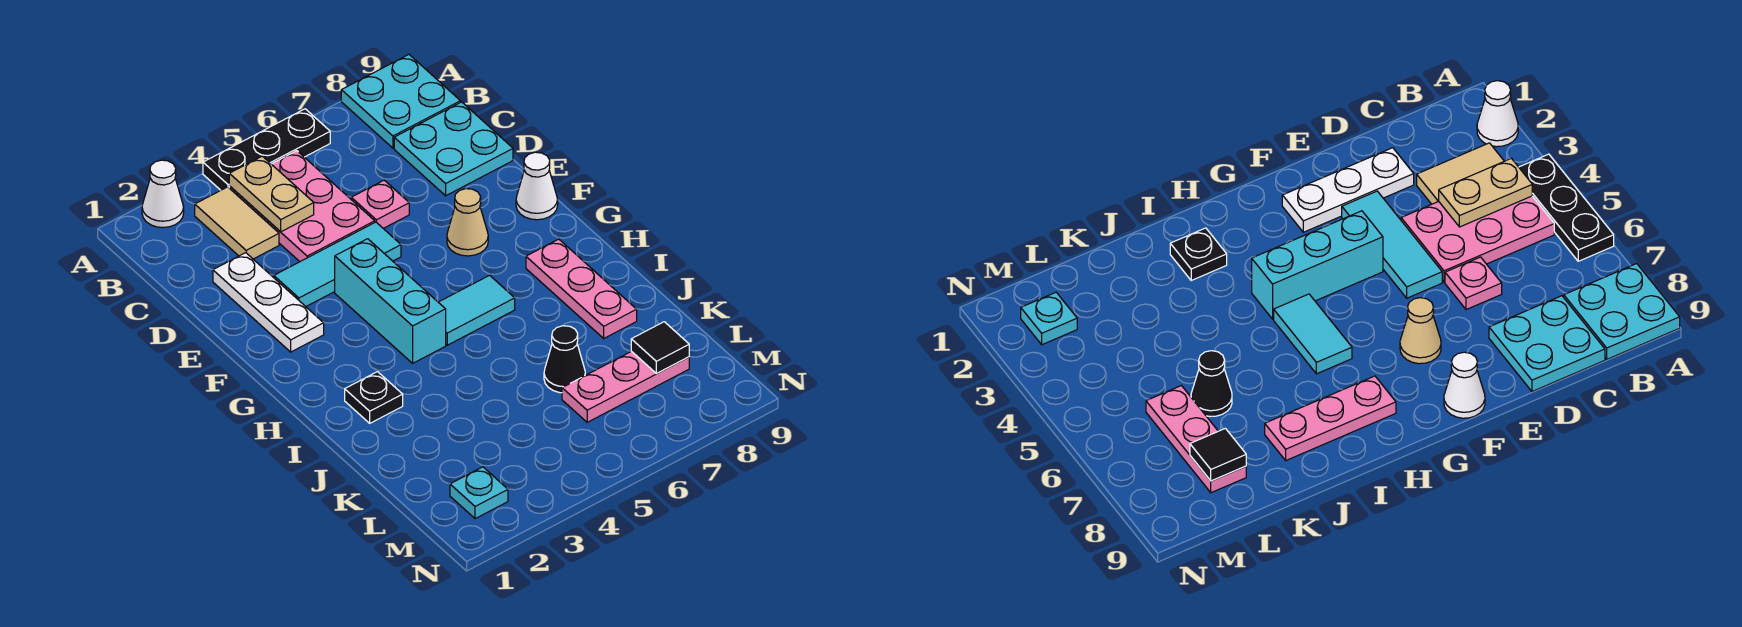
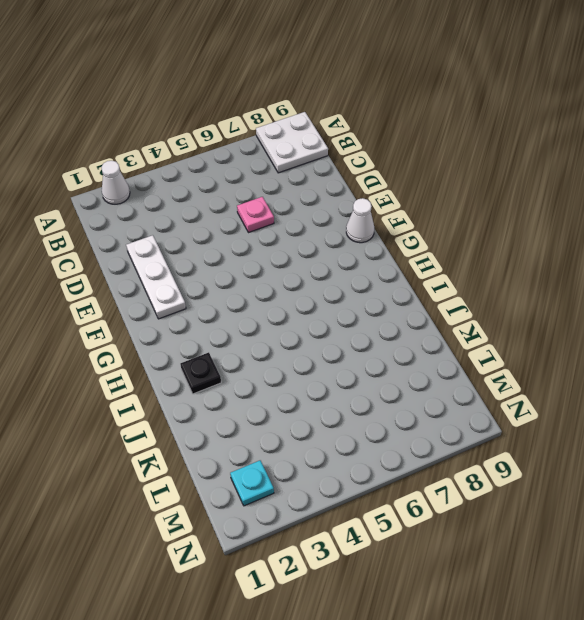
white 2x2 plate [256,112,328,173] -> cyan 2x2 plate [341,55,460,148]
none -> black 1x3 plate [203,109,330,190]
none -> tan 1x2 tile [195,187,279,259]
none -> pink 2x3 plate [229,151,375,262]

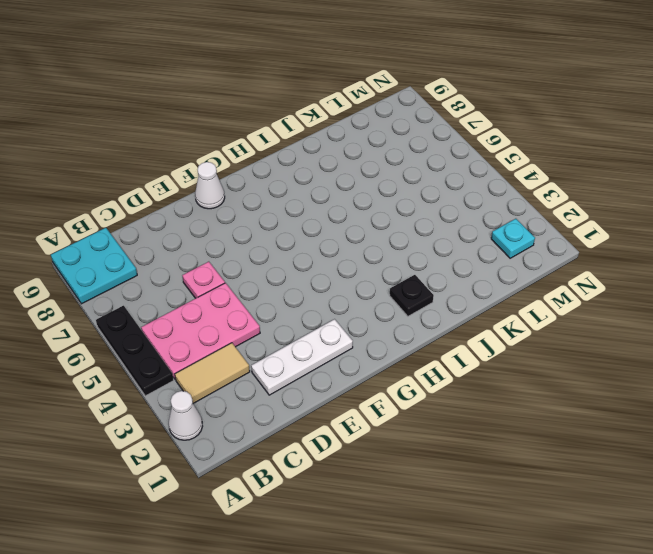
none -> cyan 2x2 plate [394,102,513,196]
none -> cyan 1x3 tile [274,222,401,306]
none -> cyan 1x3 brick [335,239,446,363]

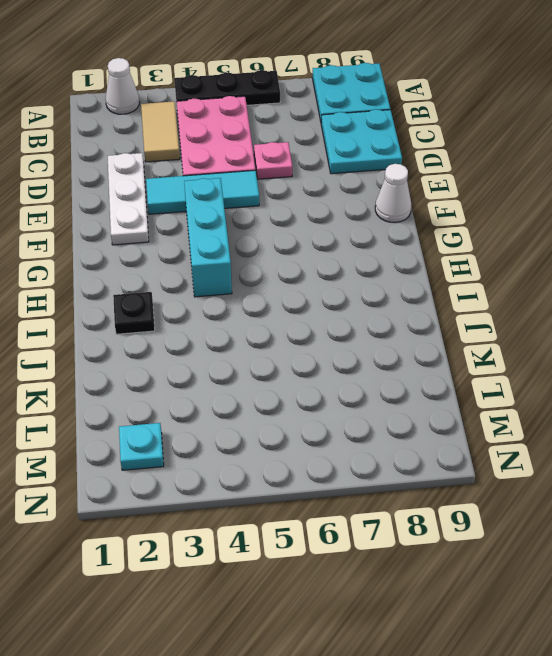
none -> tan 1x1 cone [447,189,488,256]
none -> cyan 1x2 tile [438,275,515,345]
none -> pink 1x3 plate [526,239,637,338]

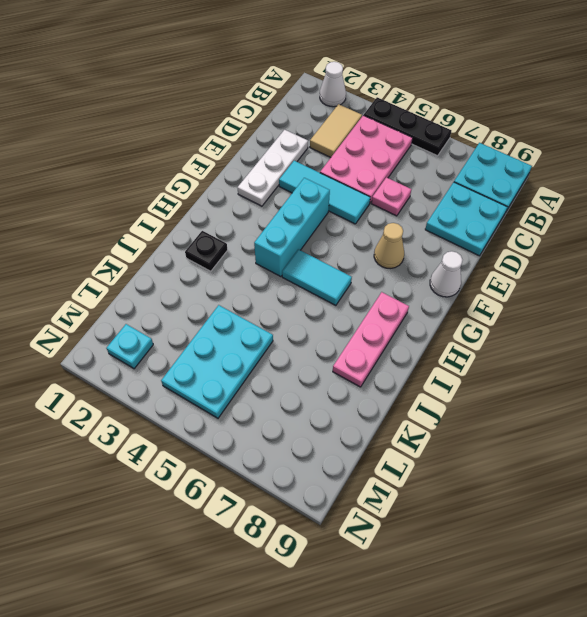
cyan 2x3 plate [161,305,273,418] -> none
none -> black 1x1 cone [544,326,585,393]
none -> pink 1x3 plate [562,351,689,422]
none -> tan 1x2 plate [229,156,314,232]

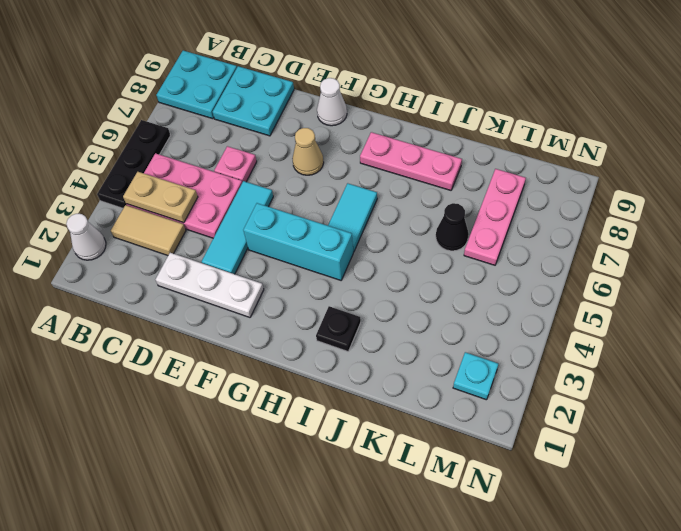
none -> black 1x1 tile [631,322,689,373]

